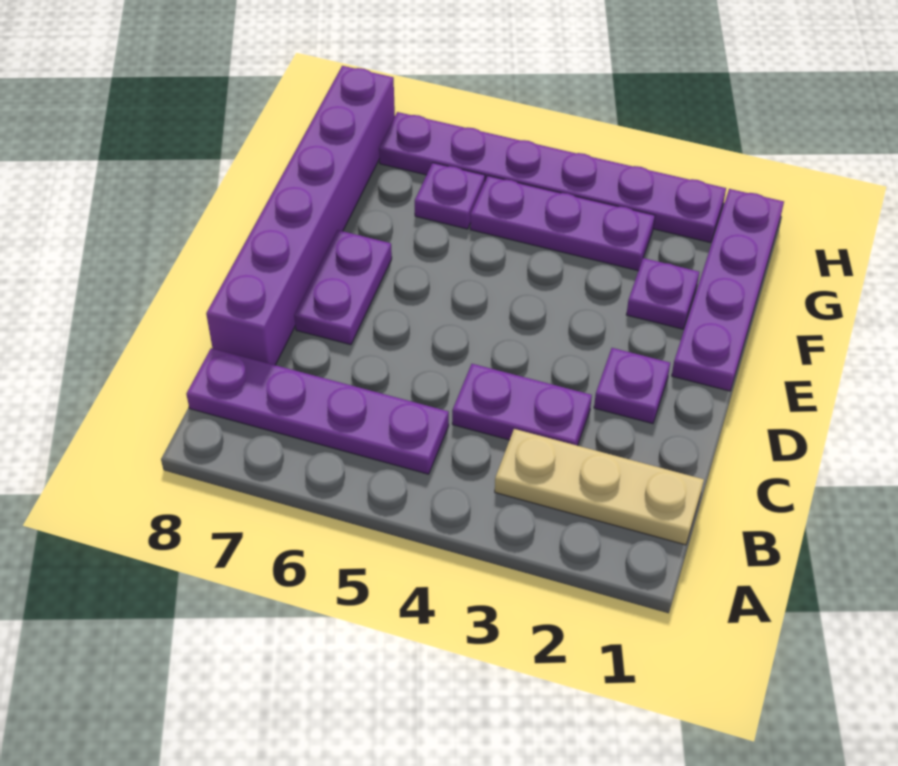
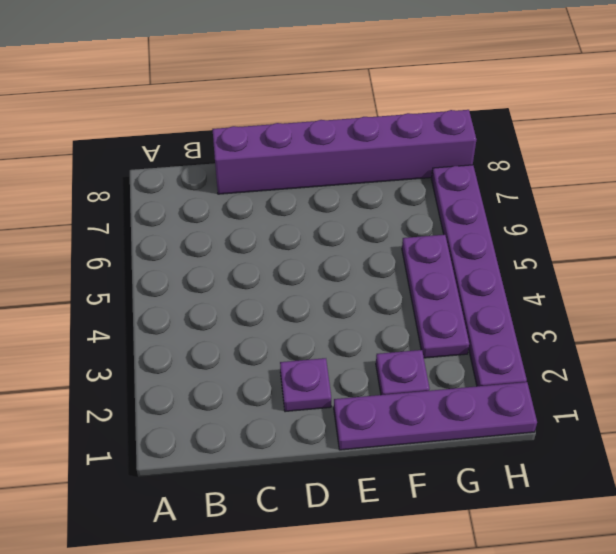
none -> tan 1x3 plate [495,429,704,545]
none -> purple 1x4 plate [186,348,449,474]

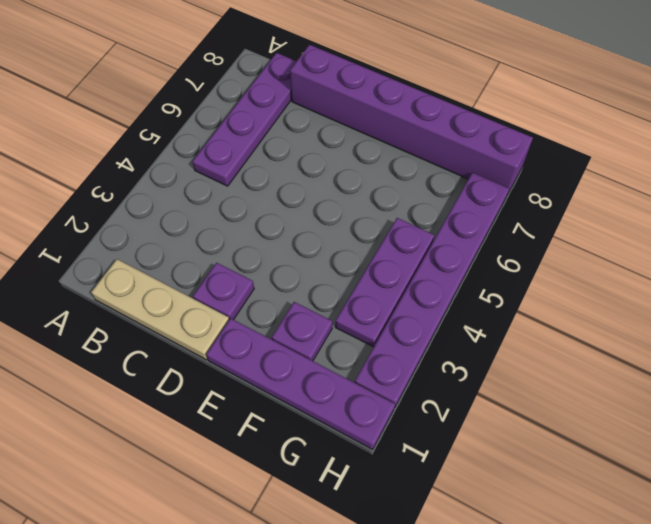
tan 1x3 plate [91,259,229,360] -> tan 1x3 plate turned to [495,429,704,545]
none -> purple 1x2 plate [452,364,592,446]
none -> purple 1x2 plate [294,230,392,345]

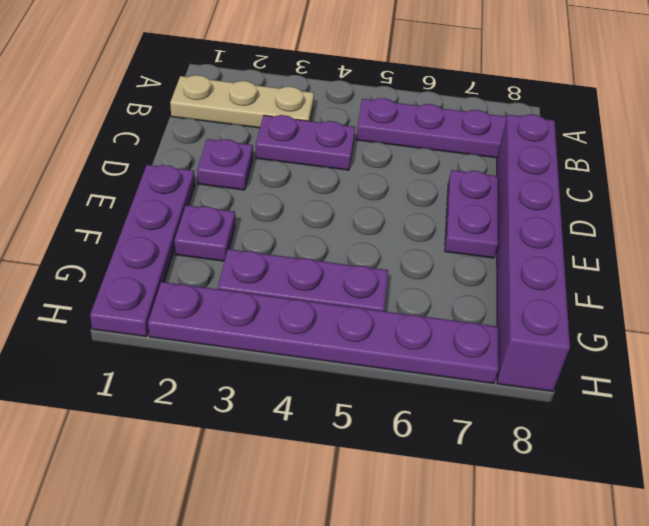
none -> purple 1x1 plate [415,163,485,229]

